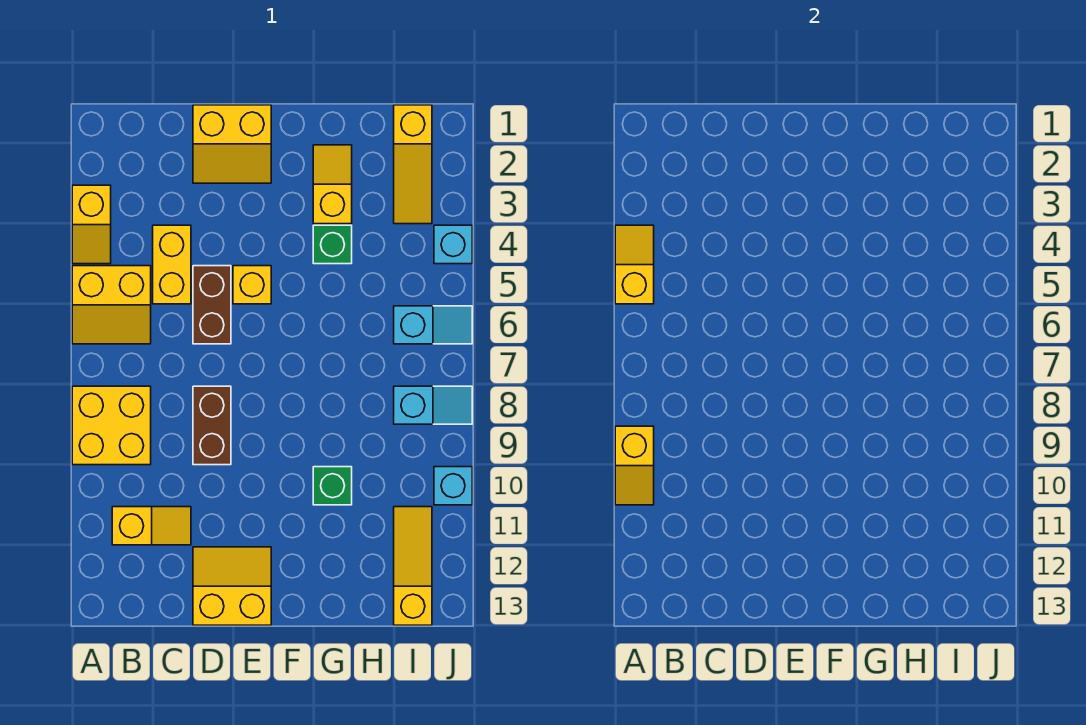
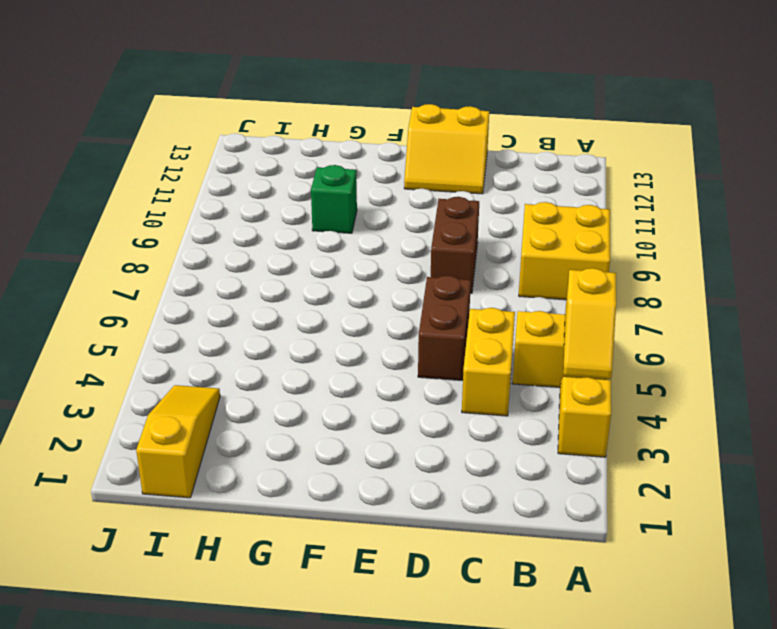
none -> yellow 1x2 slope [112,507,191,545]
none -> yellow 2x2 slope [193,105,271,183]
none -> yellow 1x1 brick [233,266,271,304]

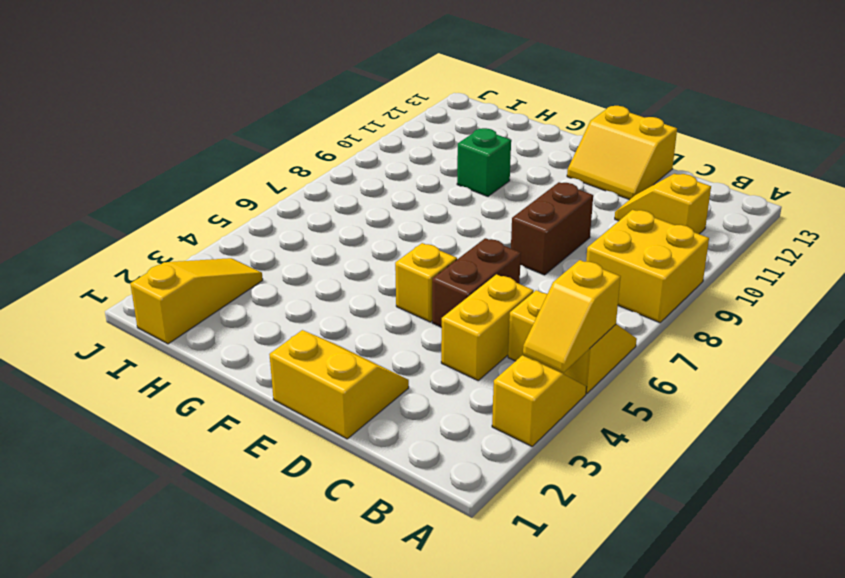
none -> yellow 1x2 slope [313,145,352,224]
none -> green 1x1 brick [313,225,352,264]
none -> cyan 1x2 slope [394,306,472,344]

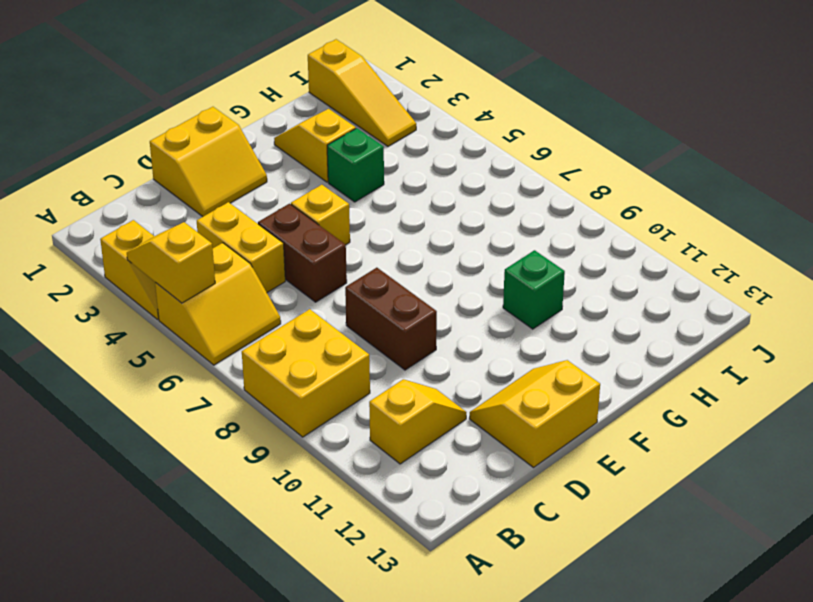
none -> cyan 1x2 slope [394,306,472,344]
none -> cyan 1x2 slope [394,386,472,424]
none -> yellow 1x3 slope [394,507,432,625]

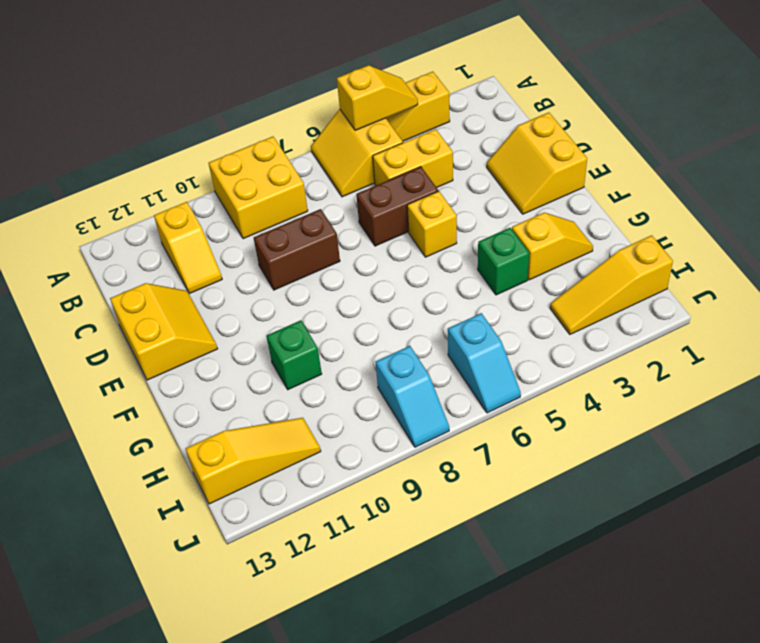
none -> cyan 1x1 brick [434,225,472,264]
none -> cyan 1x1 brick [434,467,472,505]
none -> yellow 1x2 slope [615,426,654,505]

